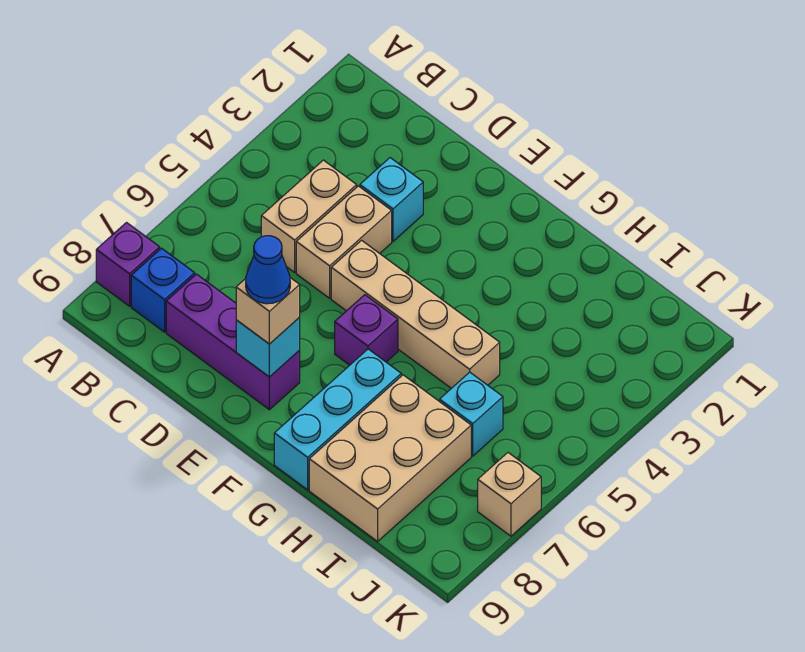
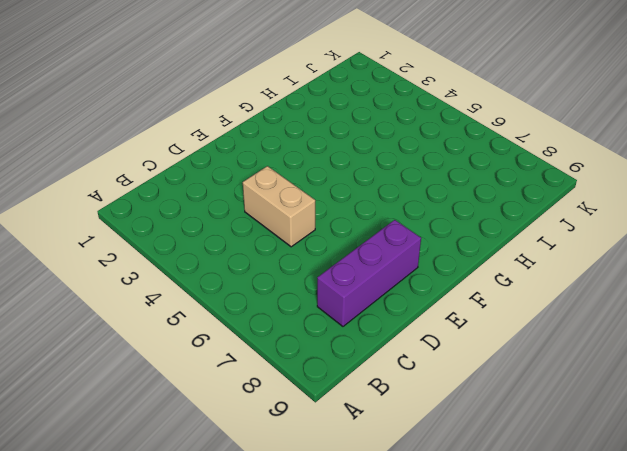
none -> purple 1x1 brick [96,223,160,306]
none -> blue 1x1 brick [131,248,195,332]
none -> tan 1x2 brick [261,160,357,272]

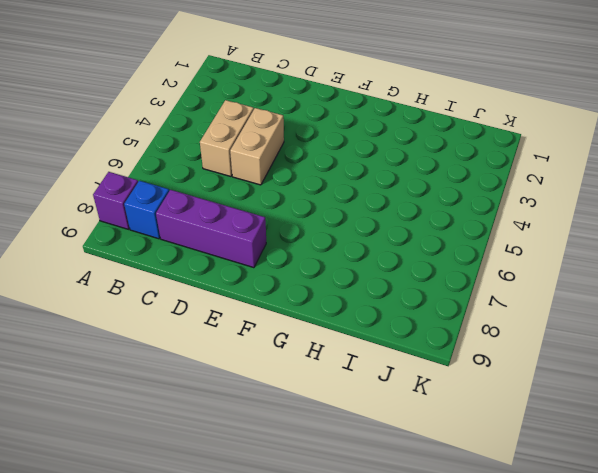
none -> cyan 1x1 brick [360,158,423,241]
none -> tan 1x4 brick [331,240,500,388]
none -> purple 1x1 brick [335,295,398,365]

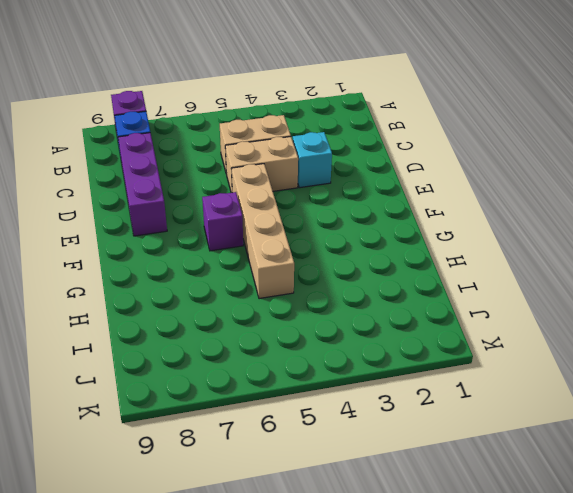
none -> cyan 1x3 brick [274,349,401,490]
none -> tan 2x3 brick [309,375,471,541]
none -> cyan 1x1 brick [440,372,503,456]

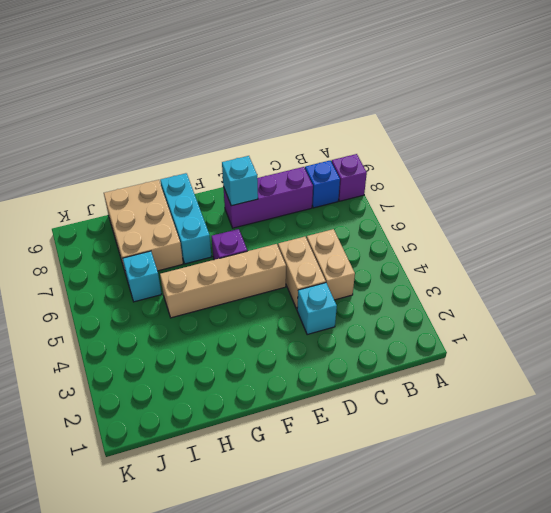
none -> tan 1x1 brick [478,453,541,536]
none -> tan 1x1 brick [236,278,300,344]
none -> blue 1x1 cone [246,236,290,304]

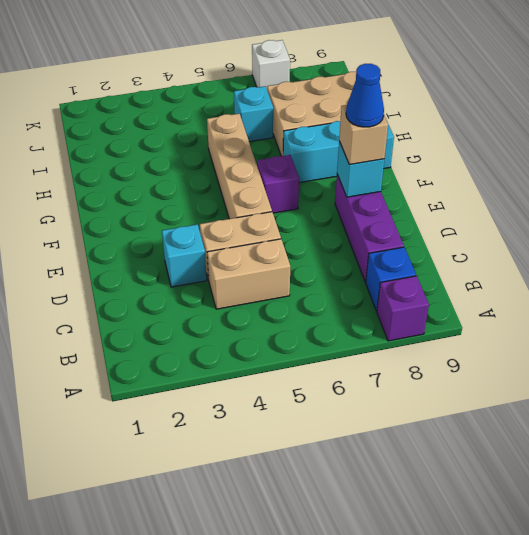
white 1x1 brick [252,40,290,89] -> tan 1x1 brick [478,453,541,536]

